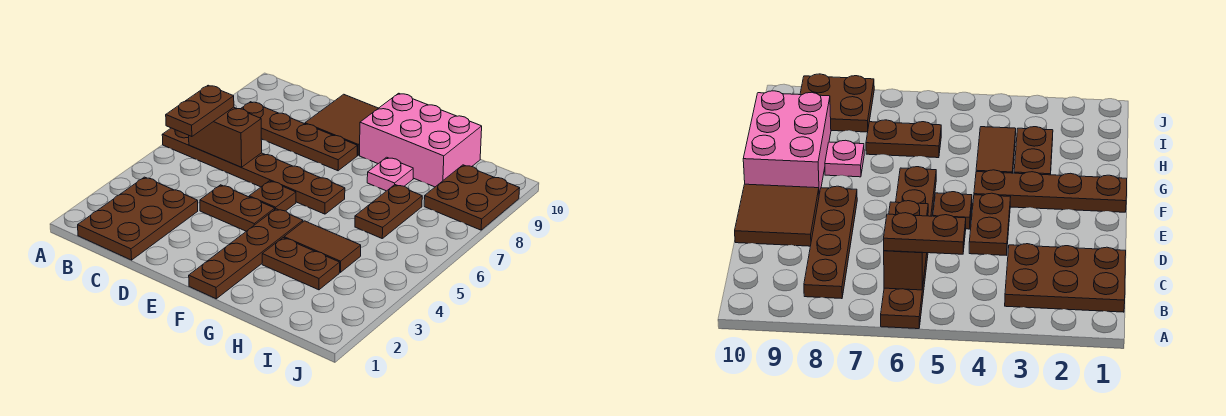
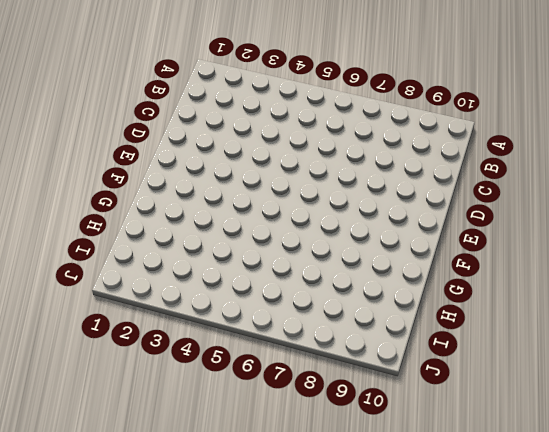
none -> brown 1x6 plate [162,128,345,214]
none -> brown 2x3 plate [78,177,198,260]
none -> brown 1x4 plate [241,102,357,171]

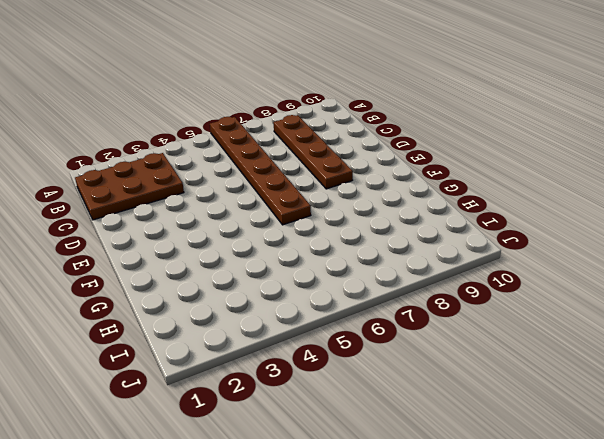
none -> brown 1x2 plate [200,185,275,231]
none -> brown 2x2 tile [305,94,378,155]
none -> brown 1x1 plate [249,181,296,211]

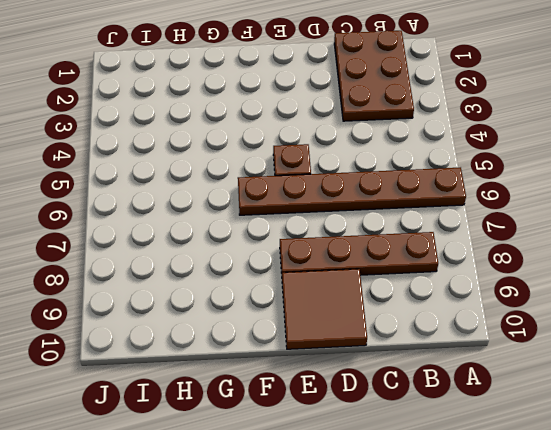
none -> brown 1x2 plate [200,185,275,231]
none -> brown 1x4 plate [189,209,303,299]
none -> pink 2x3 brick [360,93,482,187]

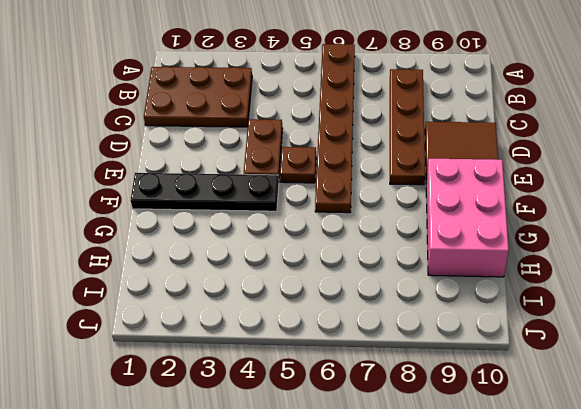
black 1x4 plate [131,173,279,211] -> brown 1x4 plate [189,209,303,299]
none -> brown 1x2 plate [262,238,340,290]
none -> brown 1x2 tile [284,221,361,272]
none -> pink 1x1 plate [367,157,413,191]

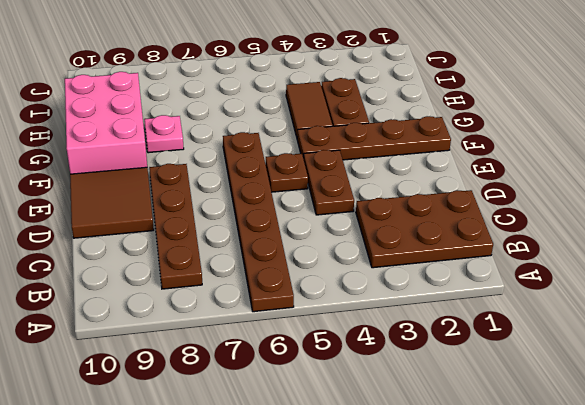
none -> brown 1x2 plate [355,185,422,238]
none -> brown 2x2 plate [424,165,520,230]
none -> brown 1x2 brick [189,107,262,167]

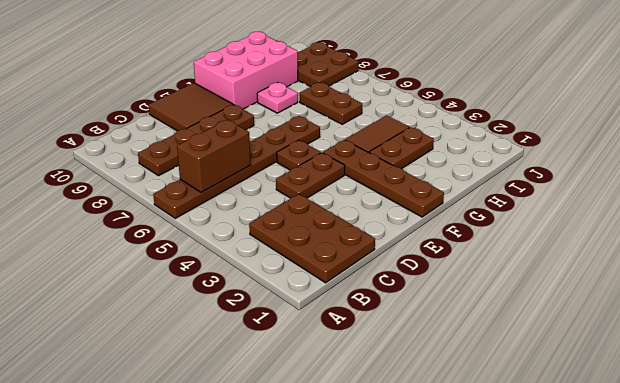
none -> brown 1x2 plate [166,85,234,137]

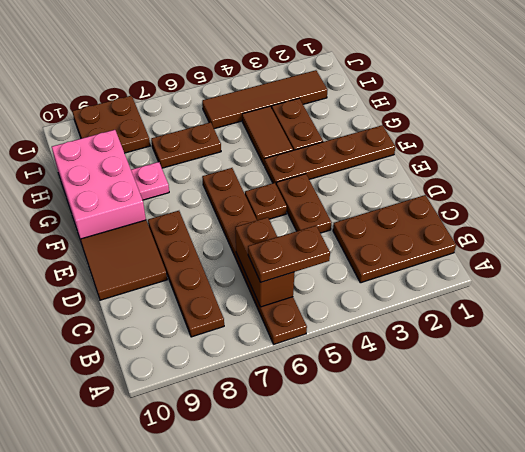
brown 1x4 tile [202,70,327,129] -> none

